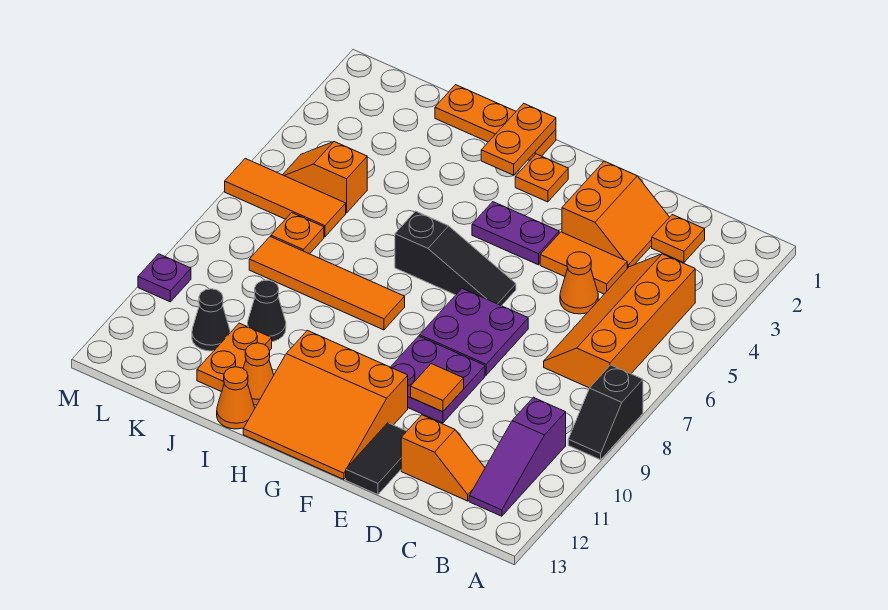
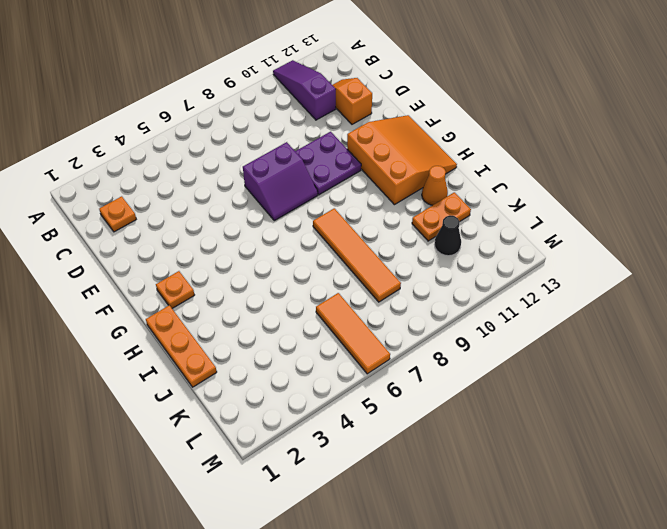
purple 1x3 slope [273,60,336,120] -> purple 1x3 slope turned to [469,397,566,516]
purple 2x2 slope [243,142,318,221] -> purple 2x2 plate [420,288,528,375]
none -> black 1x2 slope [568,365,643,460]
none -> orange 2x4 slope [544,254,695,388]
none -> orange 2x2 slope [562,161,669,269]

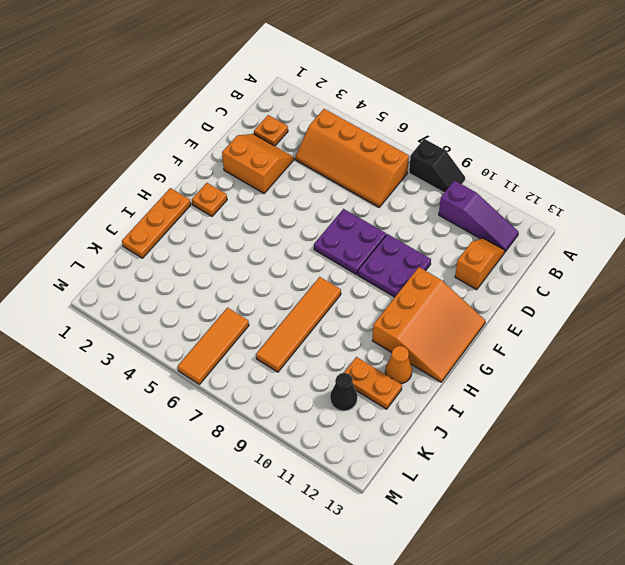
none -> orange 1x2 tile [540,232,627,294]
none -> orange 1x1 cone [560,252,598,314]
none -> black 1x2 tile [346,423,407,495]

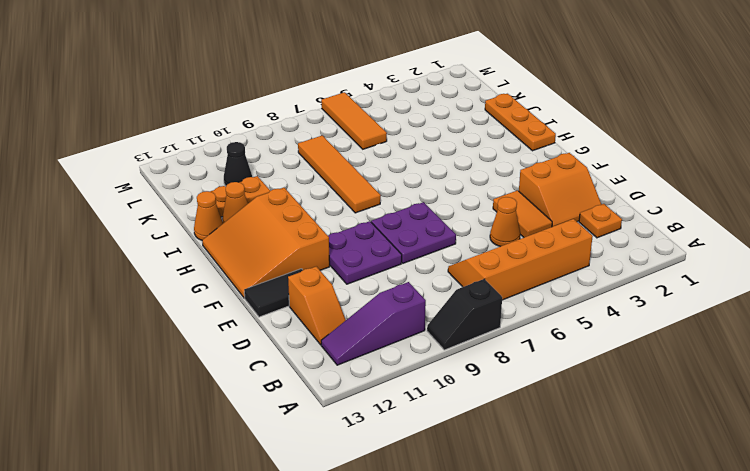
none -> purple 1x2 plate [472,202,559,265]
none -> black 1x3 slope [395,211,516,306]
none -> orange 1x1 plate [515,154,568,202]

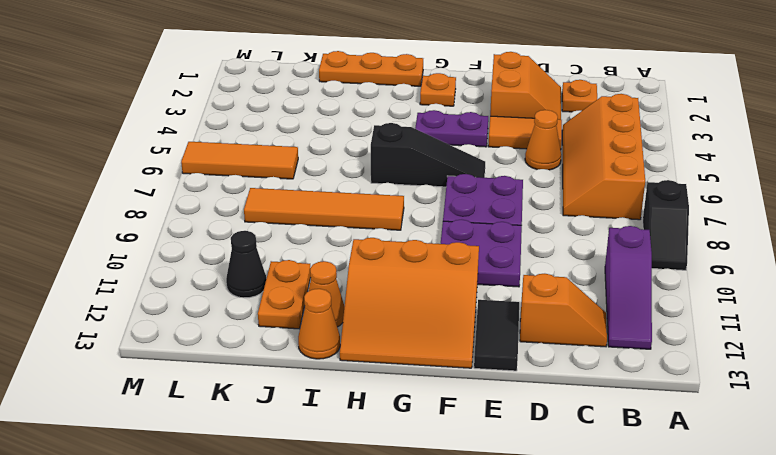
none -> black 1x1 cone [248,280,286,342]
none -> orange 1x2 slope [283,142,367,213]
none -> orange 1x1 plate [271,213,324,254]

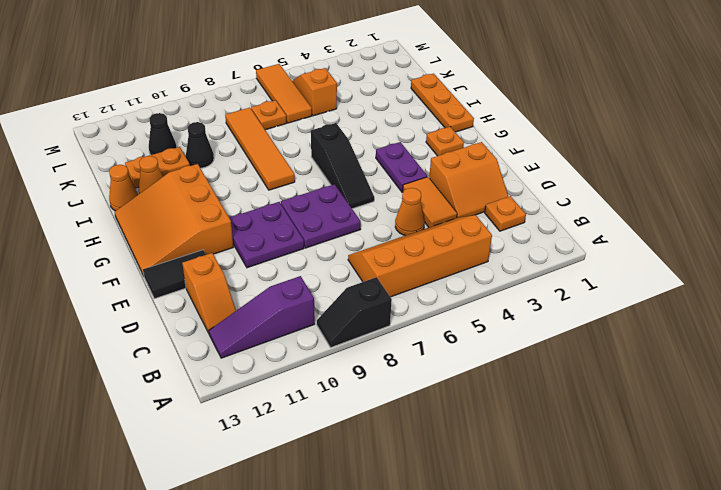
none -> purple 1x1 plate [138,254,191,302]
none -> orange 1x1 tile [411,364,464,412]
none -> orange 1x2 plate [481,103,556,175]

